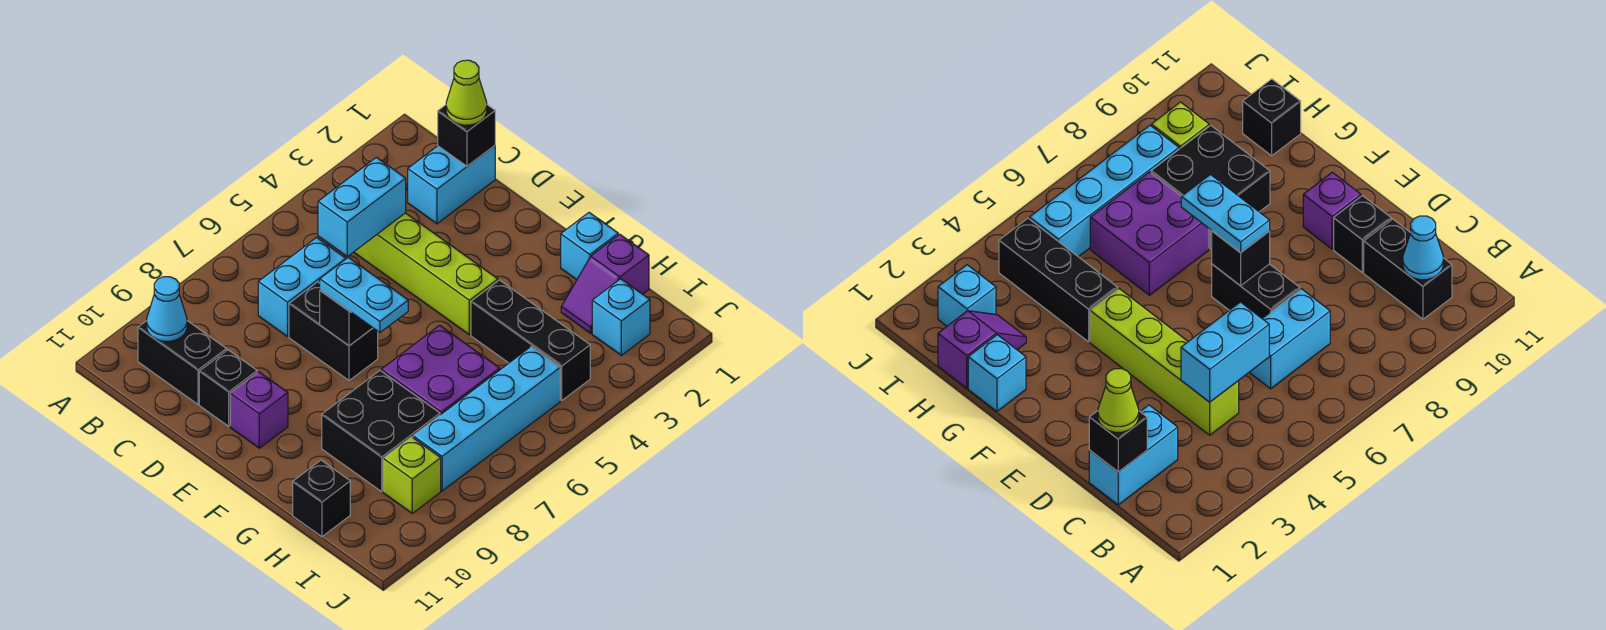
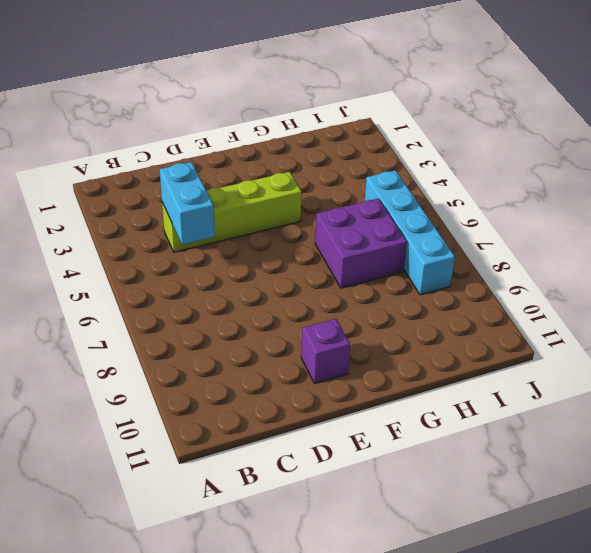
none -> black 1x2 brick [138,321,226,404]
none -> cyan 1x2 brick [408,146,495,224]
none -> cyan 1x2 brick [258,237,346,337]

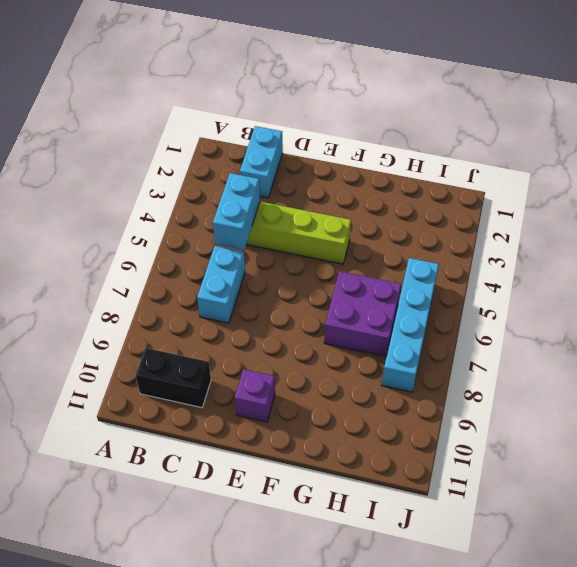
none -> black 1x2 brick [289,282,378,380]
none -> black 1x1 brick [199,350,257,426]
none -> cyan 1x1 brick [561,213,618,280]

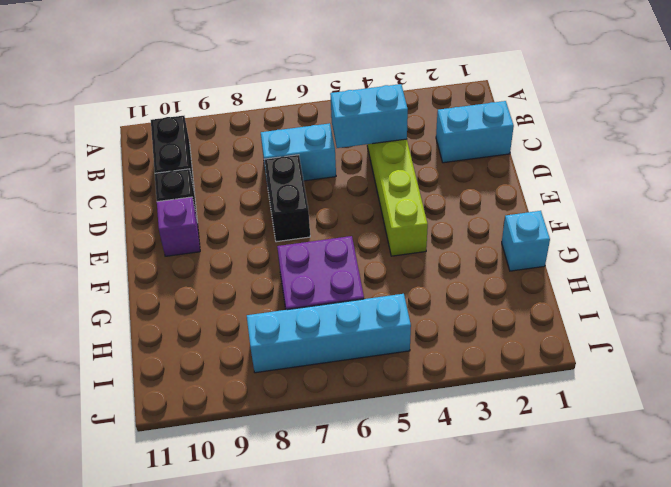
none -> black 1x3 brick [471,280,590,400]
none -> black 2x2 brick [322,371,440,491]
none -> purple 1x2 slope [561,234,649,333]

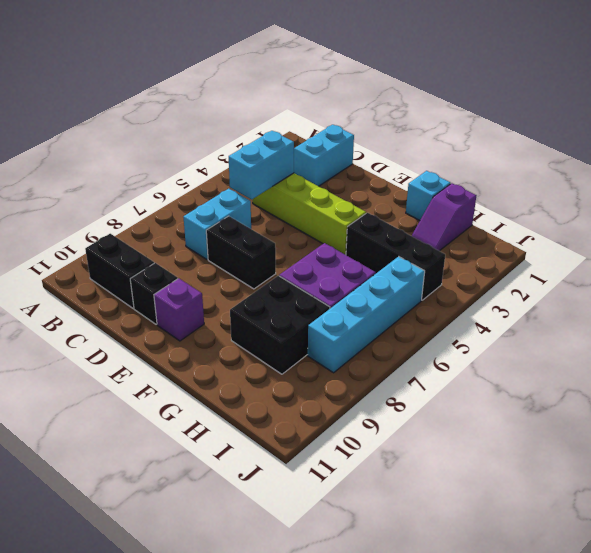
none -> black 1x1 brick [293,460,350,537]
none -> cyan 1x1 brick [592,279,650,355]
none -> lime 1x1 brick [383,437,441,513]

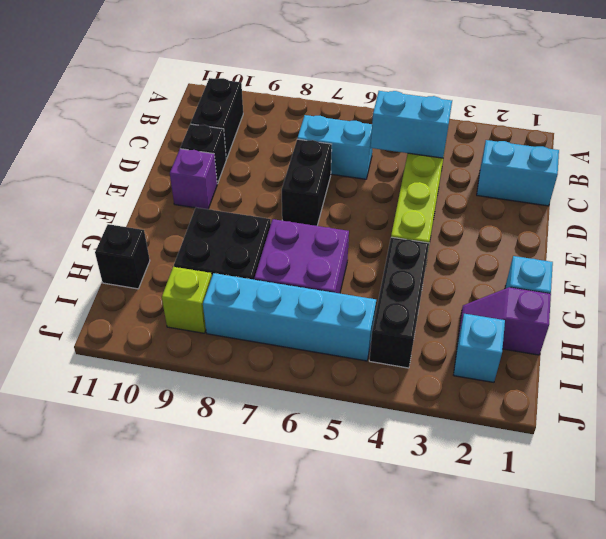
none -> cyan 1x1 cone [147,277,187,341]
none -> black 1x1 brick [438,105,495,166]
none -> black 1x1 brick [320,291,372,346]

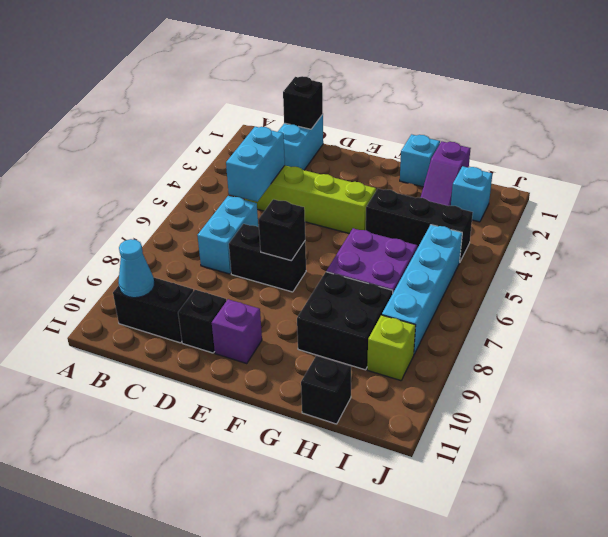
none -> lime 1x1 cone [446,60,487,125]
none -> cyan 1x2 plate [320,257,408,333]

